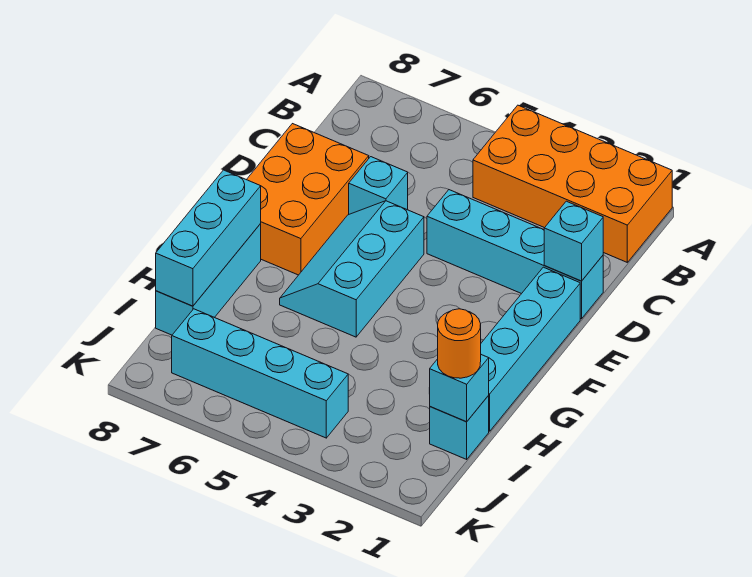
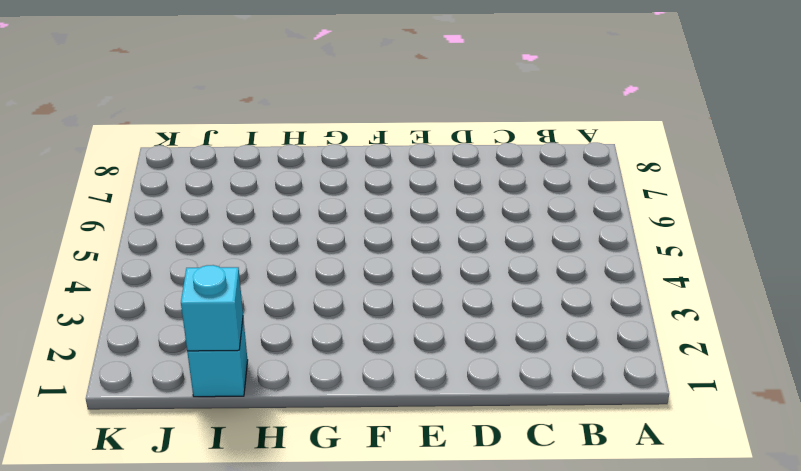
none -> orange 2x4 brick [473,105,672,262]
none -> cyan 1x4 brick [427,190,603,319]
none -> cyan 1x1 brick [349,157,408,214]

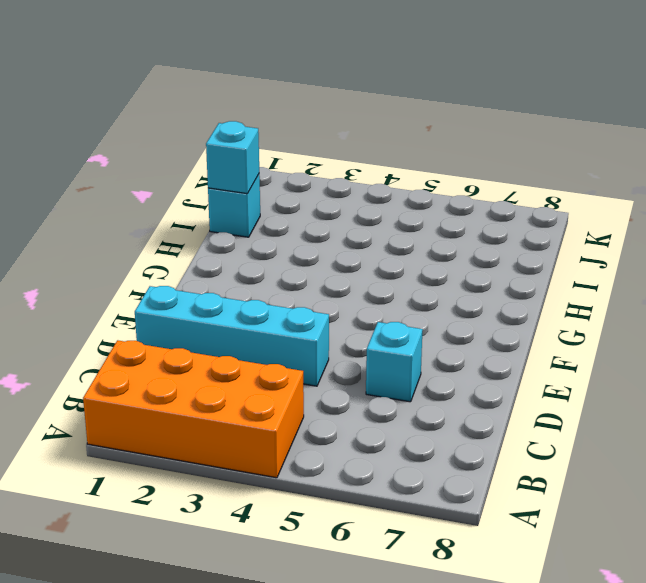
none -> orange 2x3 brick [247,124,369,275]
none -> cyan 1x4 brick [481,267,580,431]
none -> cyan 2x3 slope [280,201,424,337]

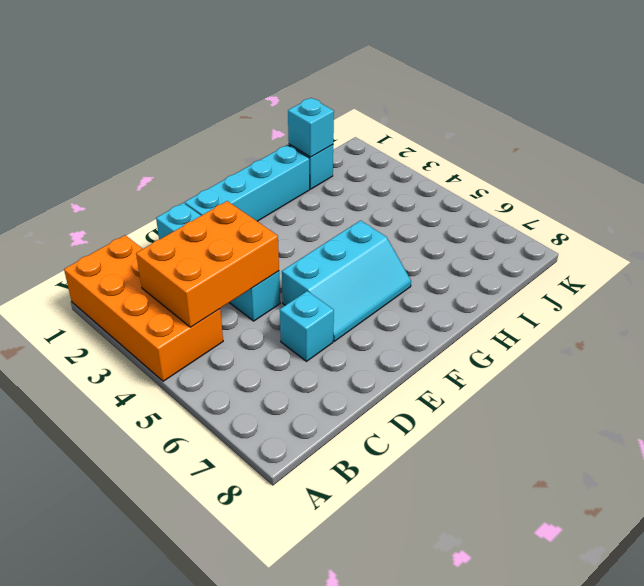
orange 2x3 brick [136,201,279,327] -> orange 2x3 brick moved to [247,124,369,275]
none -> cyan 1x3 brick [156,224,261,335]
none -> cyan 1x4 brick [172,309,348,438]
none -> cyan 1x1 brick [544,201,603,281]

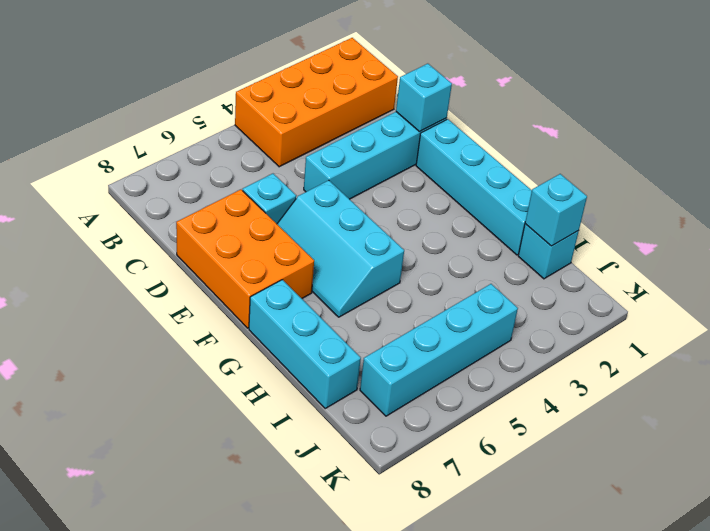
none -> cyan 1x3 brick [156,170,261,306]
none -> orange 1x1 round brick [438,309,481,378]

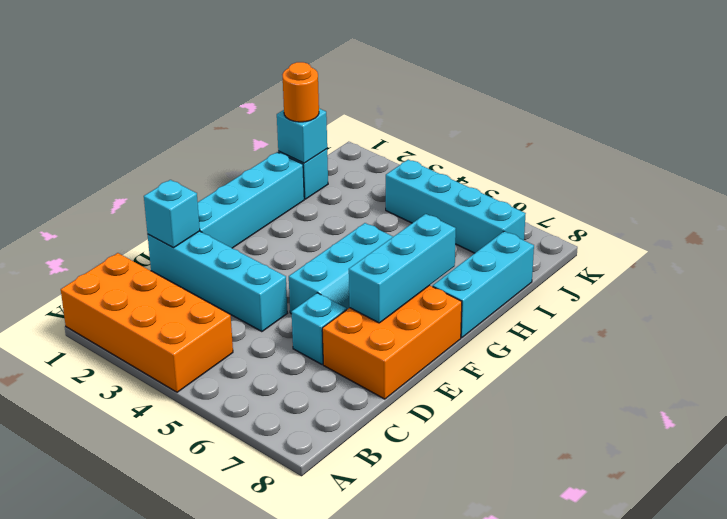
cyan 1x3 brick [349,214,456,323] -> cyan 1x3 brick moved to [156,170,261,306]

